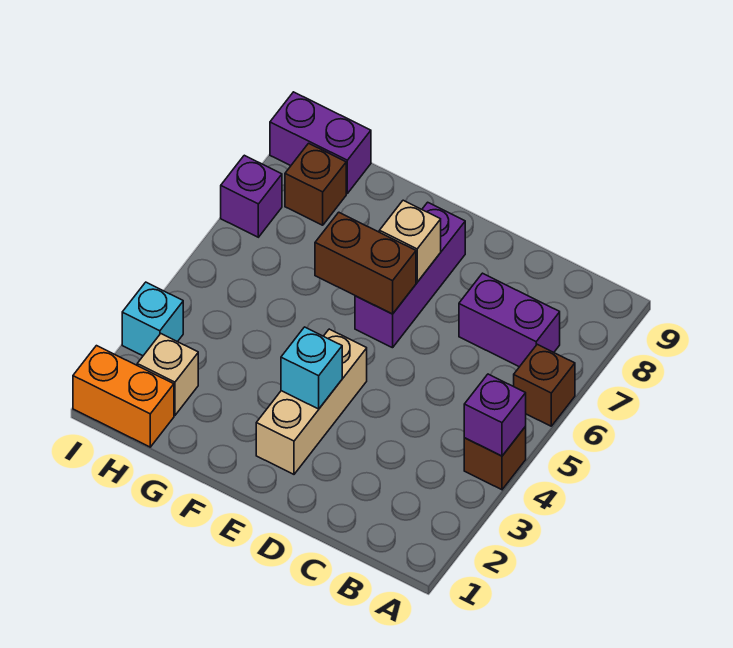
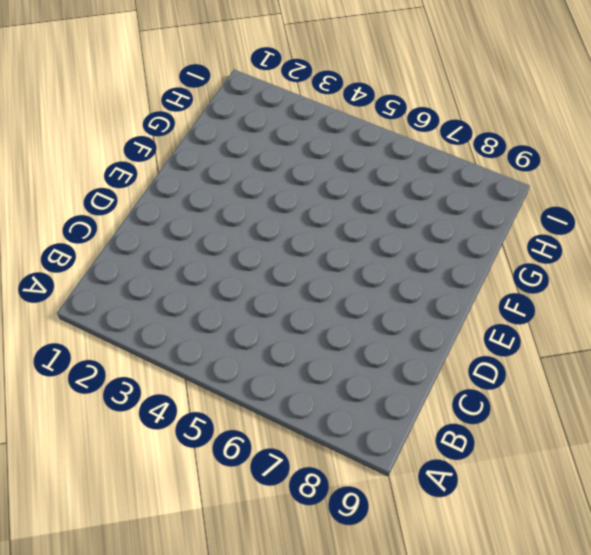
none -> brown 1x1 brick [464,427,526,490]
none -> brown 1x1 brick [514,344,575,426]
none -> purple 1x2 brick [459,273,560,367]

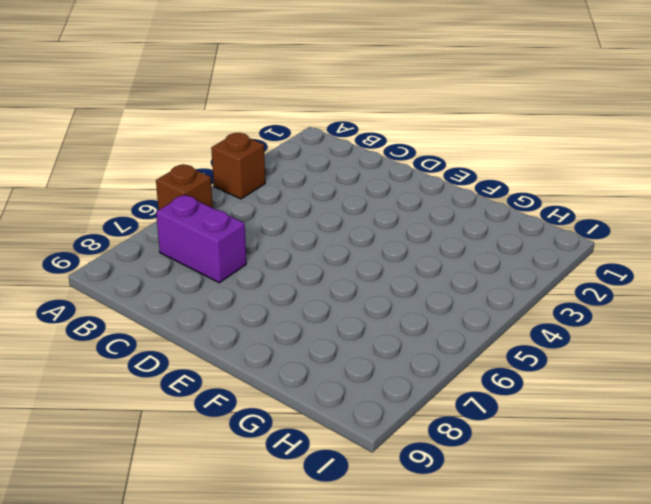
none -> tan 1x3 brick [256,329,367,474]
none -> purple 1x3 brick [355,202,465,348]
none -> orange 1x2 brick [73,346,174,447]

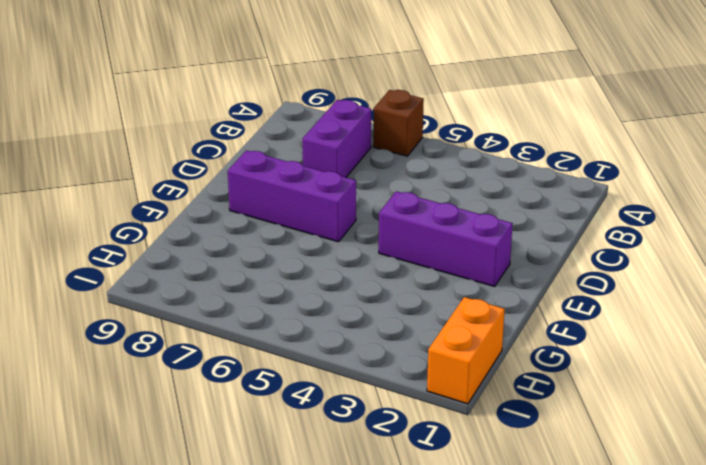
purple 1x3 brick [379,191,513,286] -> tan 1x3 brick [256,329,367,474]
none -> brown 1x1 brick [464,427,526,490]
none -> tan 1x1 brick [137,334,198,415]
none -> brown 1x1 brick [285,143,346,225]

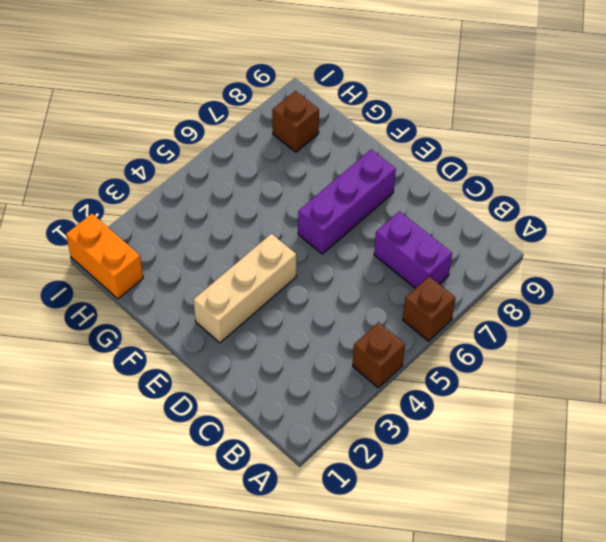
none -> tan 1x1 brick [137,334,198,415]
none -> purple 1x2 brick [270,92,371,193]
none -> cyan 1x1 brick [122,282,183,356]

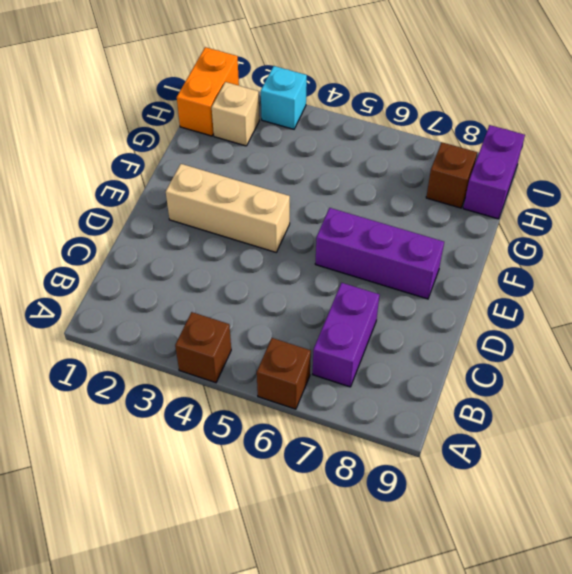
none -> purple 1x1 brick [221,155,282,237]
none -> purple 1x1 brick [464,374,526,456]
none -> cyan 1x1 brick [281,327,342,409]

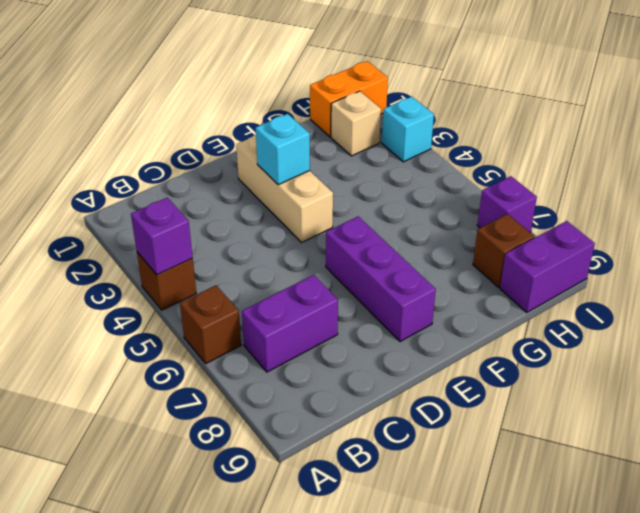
none -> brown 1x2 brick [315,212,416,314]
none -> tan 1x1 brick [379,200,441,282]

